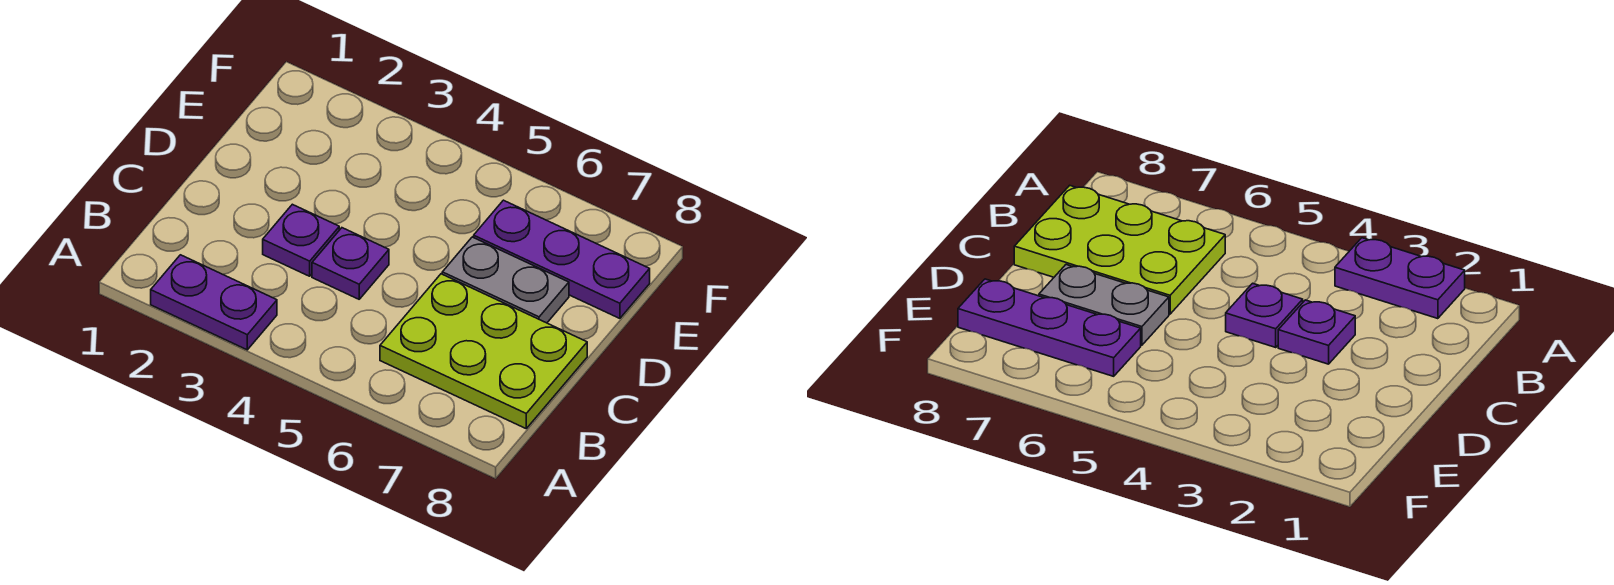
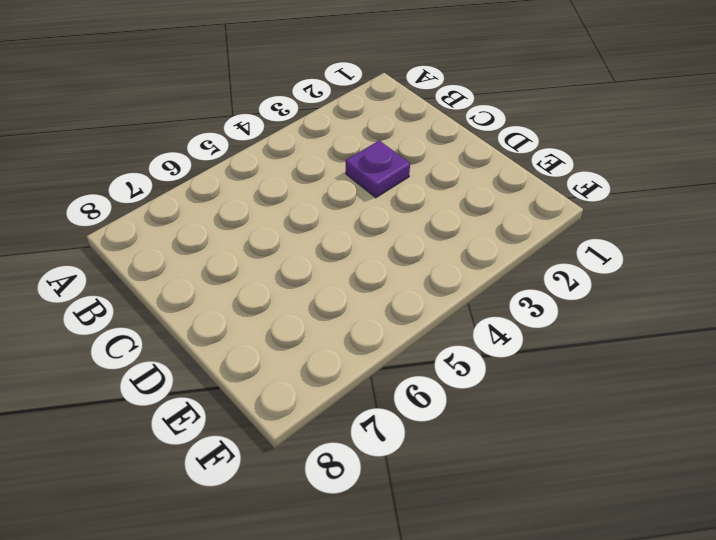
none -> purple 1x2 plate [151,255,277,350]
none -> lime 2x3 plate [380,274,587,428]

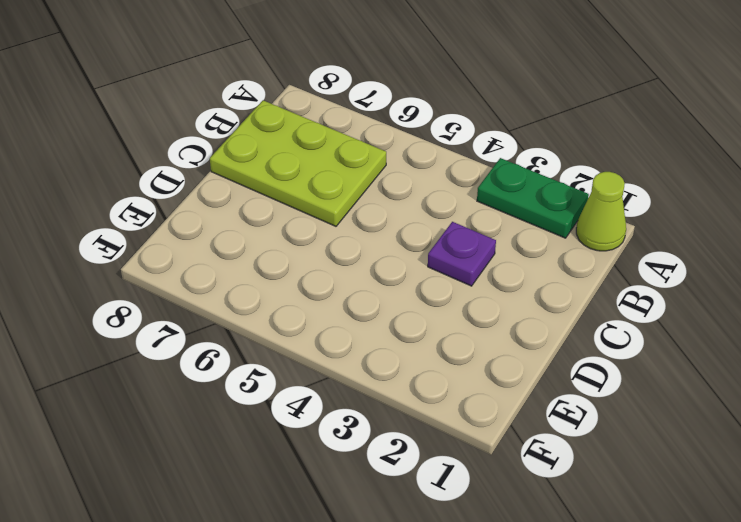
lime 1x1 cone [576,172,626,251] -> none
green 1x2 plate [477,158,589,238] -> purple 1x2 plate [151,255,277,350]
none -> purple 1x1 plate [312,228,389,299]
none -> grey 1x2 plate [442,237,569,323]

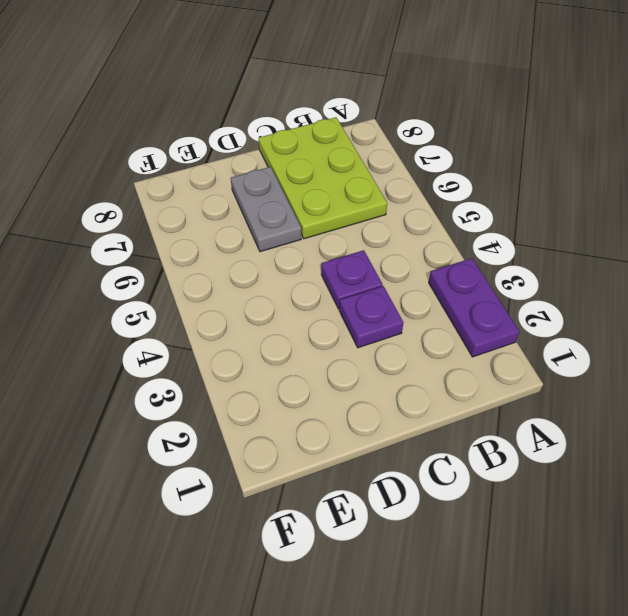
none -> purple 1x3 plate [474,200,650,318]

